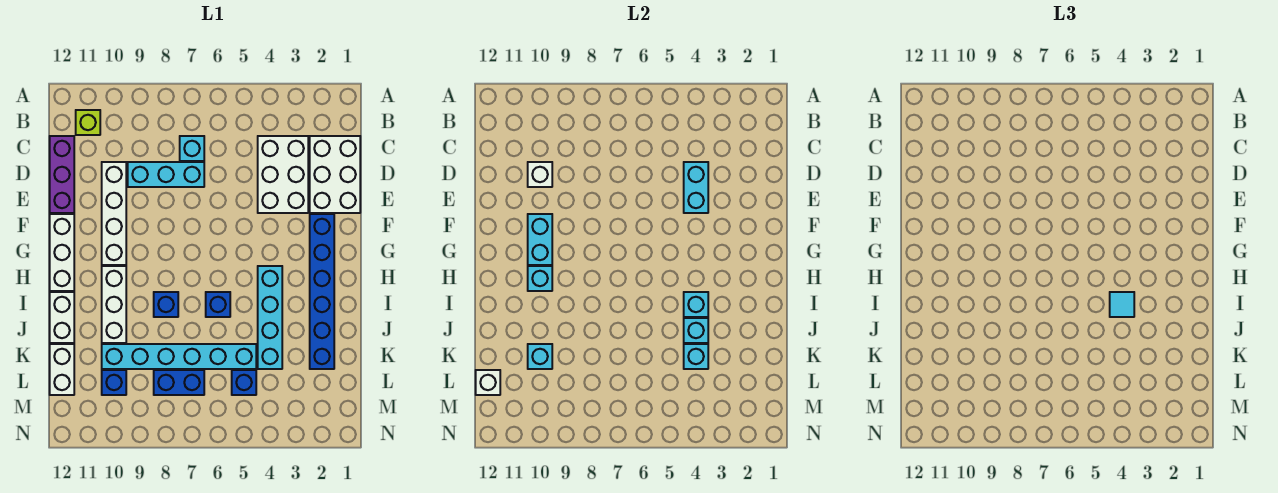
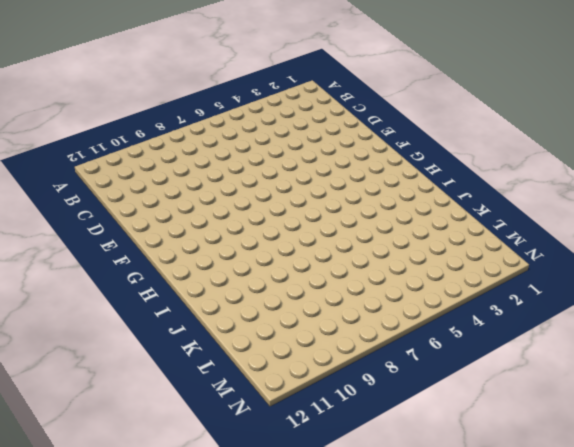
none -> lime 1x1 brick [76,110,100,135]
none -> white 2x3 brick [310,136,360,213]
none -> white 2x3 brick [258,136,308,213]

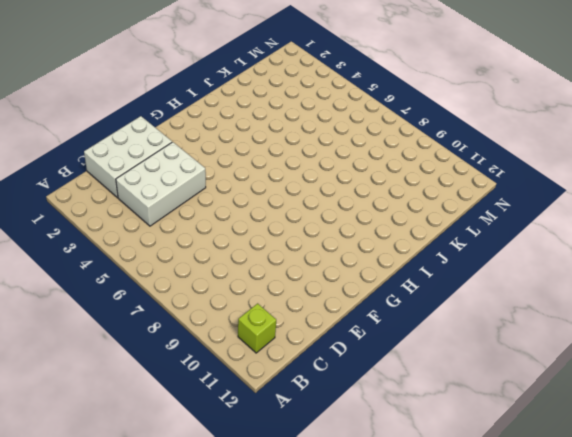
none -> cyan 1x1 brick [180,136,204,161]
none -> purple 1x3 brick [50,136,74,213]
none -> cyan 1x3 brick [128,162,204,187]

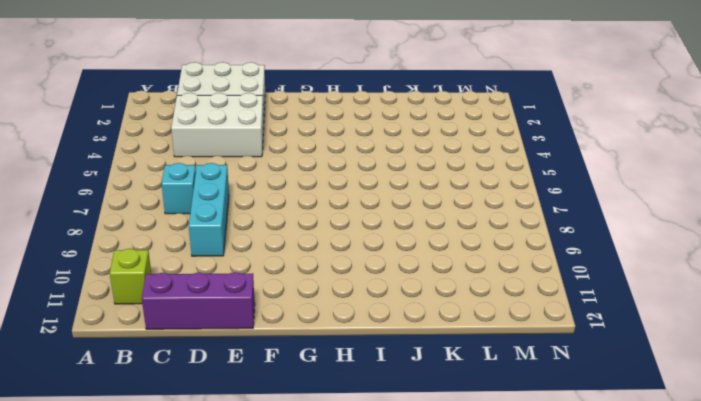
none -> white 1x4 brick [102,162,126,265]
none -> blue 1x6 brick [310,214,334,369]
none -> white 1x3 brick [50,214,74,291]

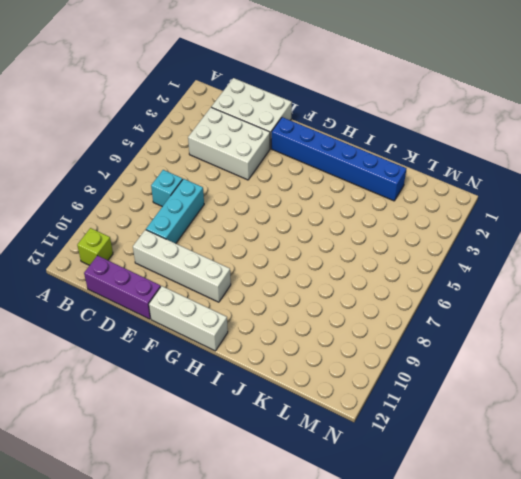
none -> cyan 1x4 brick [258,266,282,369]
none -> white 1x3 brick [102,266,126,343]
none -> blue 1x1 brick [206,292,230,317]

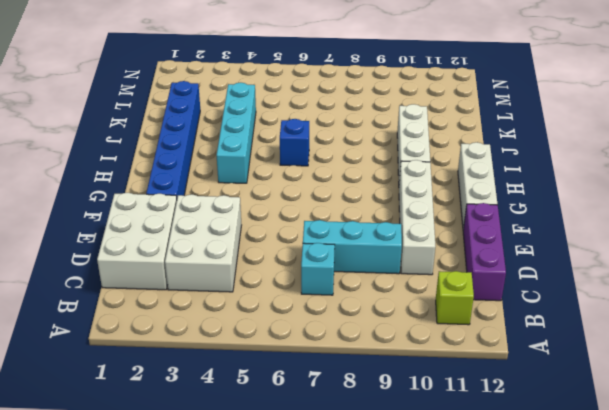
none -> blue 1x1 brick [154,292,178,317]
none -> white 1x2 brick [50,292,74,343]
none -> cyan 1x6 brick [102,344,256,369]

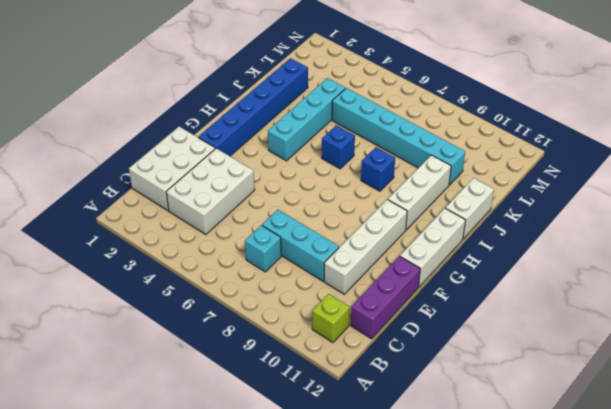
none -> white 1x2 brick [50,344,74,395]
none -> blue 1x1 brick [232,370,256,395]
none -> blue 1x2 brick [154,370,204,395]

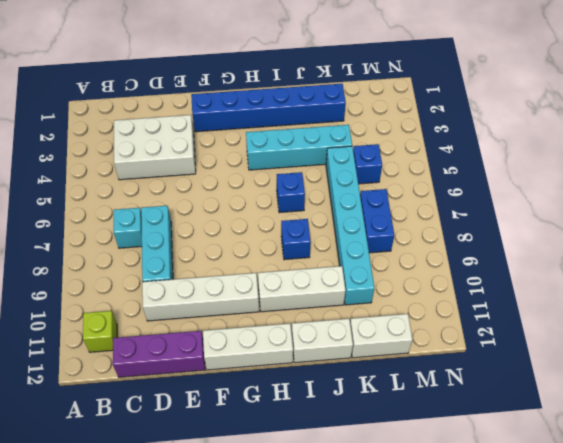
none -> white 2x3 brick [310,136,360,213]
none -> blue 1x1 brick [102,370,126,395]
none -> cyan 1x2 brick [684,162,708,213]

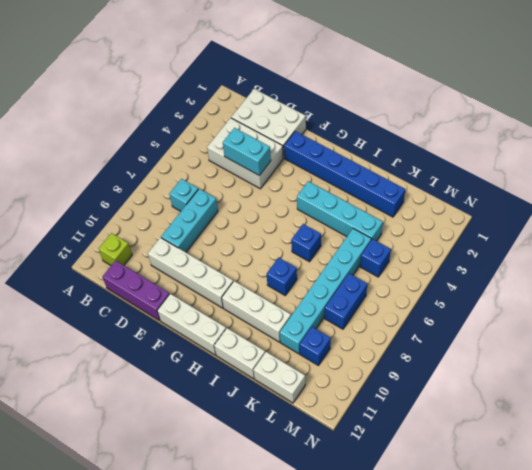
none -> white 1x1 brick [528,162,552,187]
none -> cyan 1x2 brick [528,214,552,265]
none -> cyan 1x1 brick [528,266,552,291]

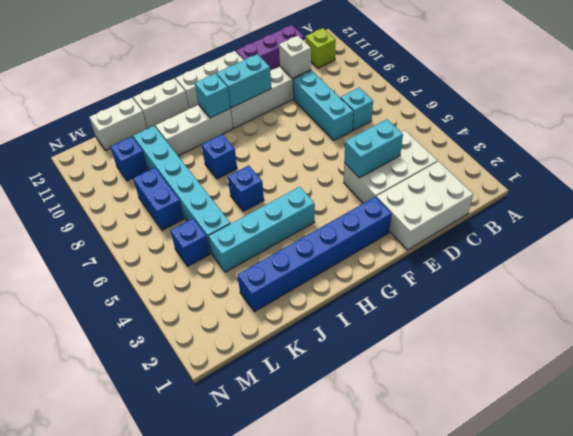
none -> cyan 1x1 brick [684,292,708,317]
none -> cyan 1x1 brick [684,318,708,343]
none -> cyan 1x1 brick [684,344,708,369]

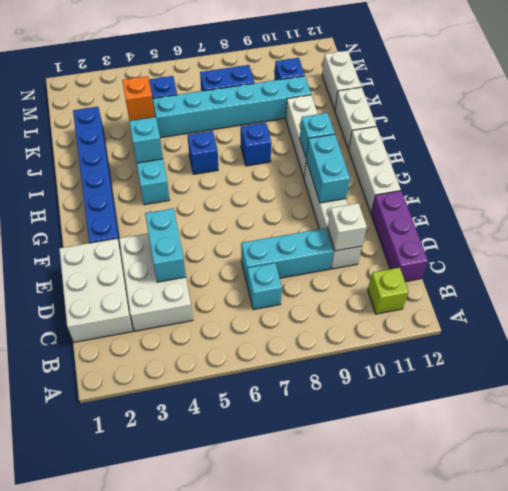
orange 1x1 brick [122,76,155,121] -> cyan 1x1 brick [684,344,708,369]
none -> cyan 1x1 brick [684,318,708,343]
none -> cyan 1x1 brick [528,344,552,369]
none -> white 1x1 brick [476,370,500,395]

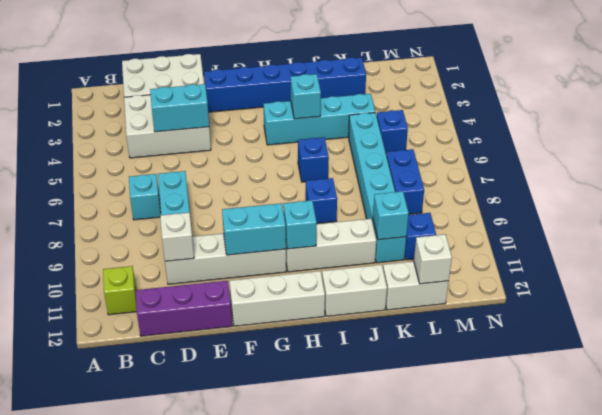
none -> cyan 1x1 brick [684,318,708,343]
none -> cyan 1x1 brick [684,344,708,369]
none -> cyan 1x1 tile [1110,292,1134,317]

